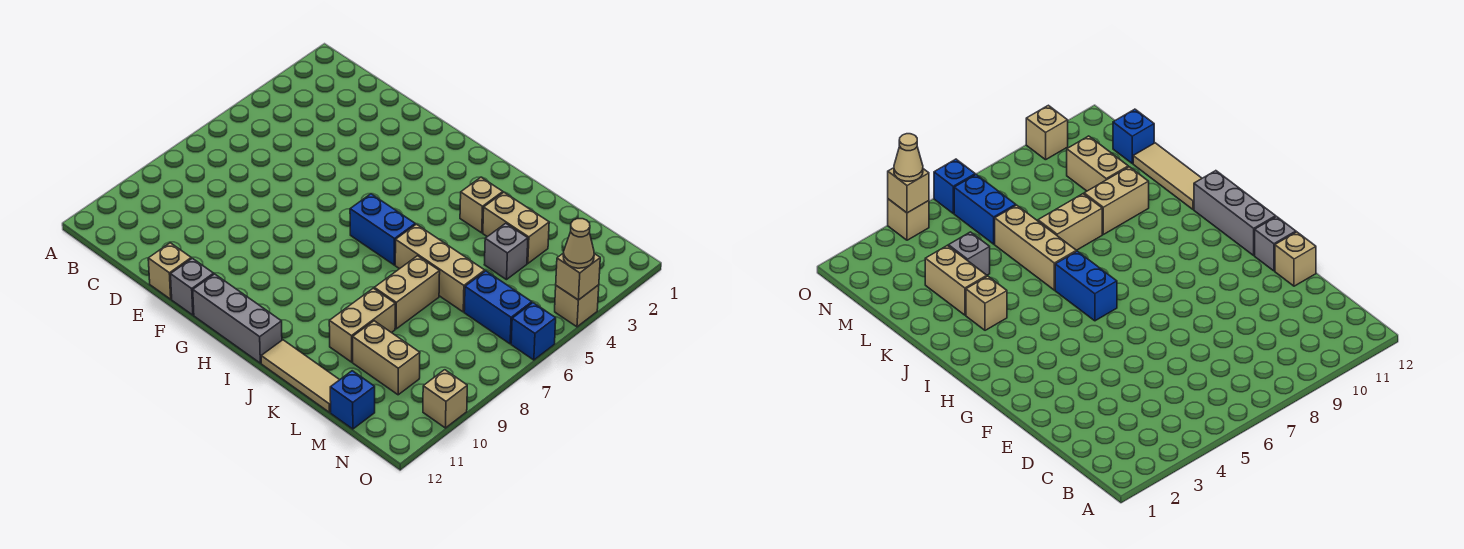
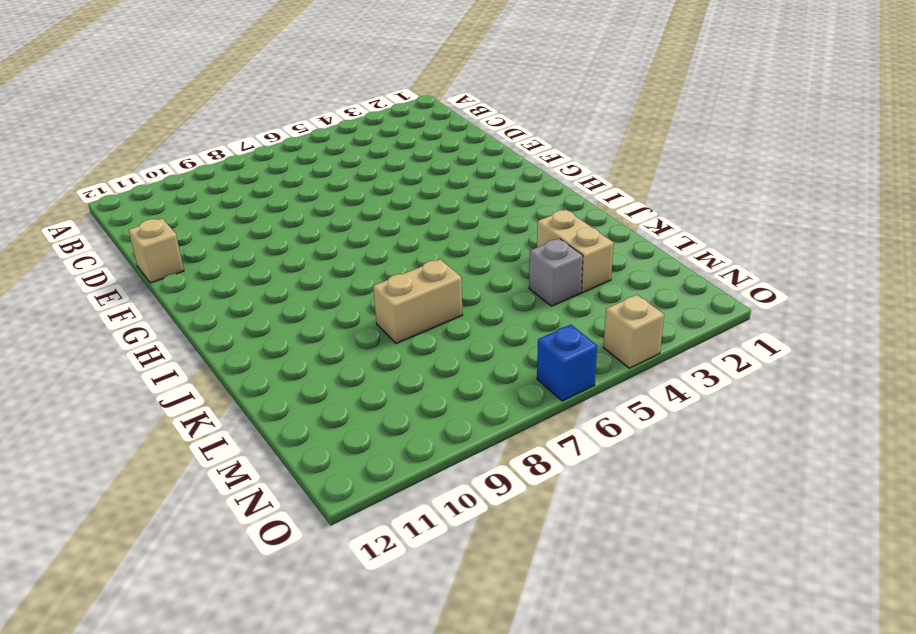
none -> grey 1x1 brick [171,258,214,315]
none -> grey 1x3 brick [193,274,282,363]
none -> blue 1x2 brick [350,194,415,265]

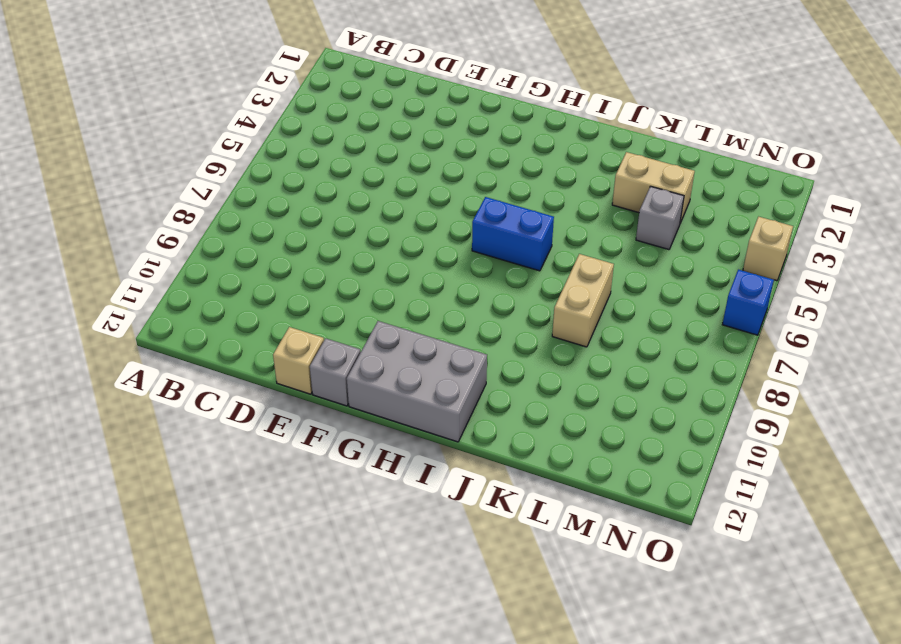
grey 2x3 brick [347,321,487,442] -> grey 1x3 brick [193,274,282,363]
none -> tan 1x1 brick [460,177,503,233]
none -> tan 1x3 brick [395,224,485,312]
none -> tan 1x3 tile [261,340,339,412]

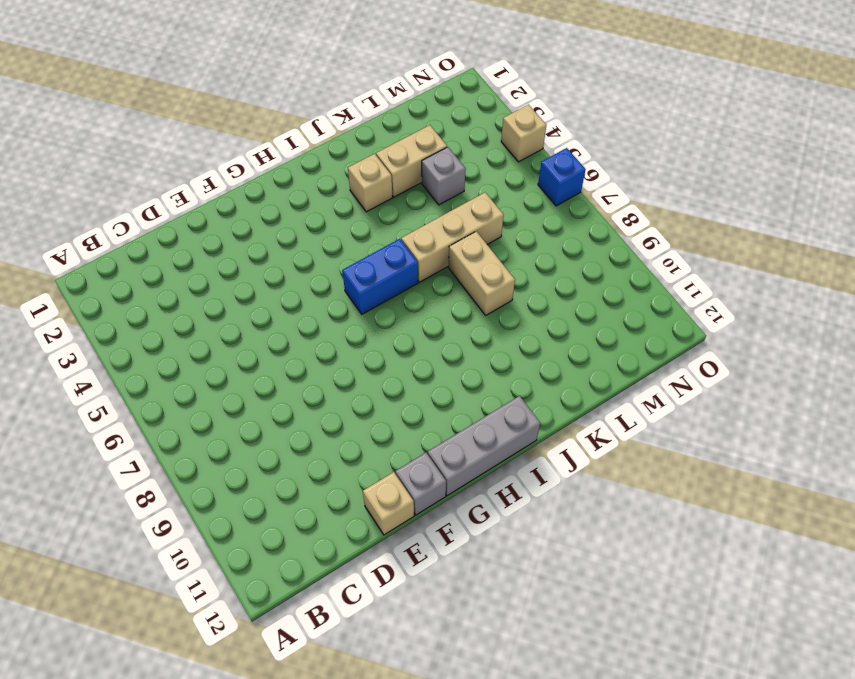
none -> tan 1x3 tile [261,340,339,412]
none -> tan 1x2 brick [329,288,395,362]
none -> tan 1x2 brick [353,321,420,395]

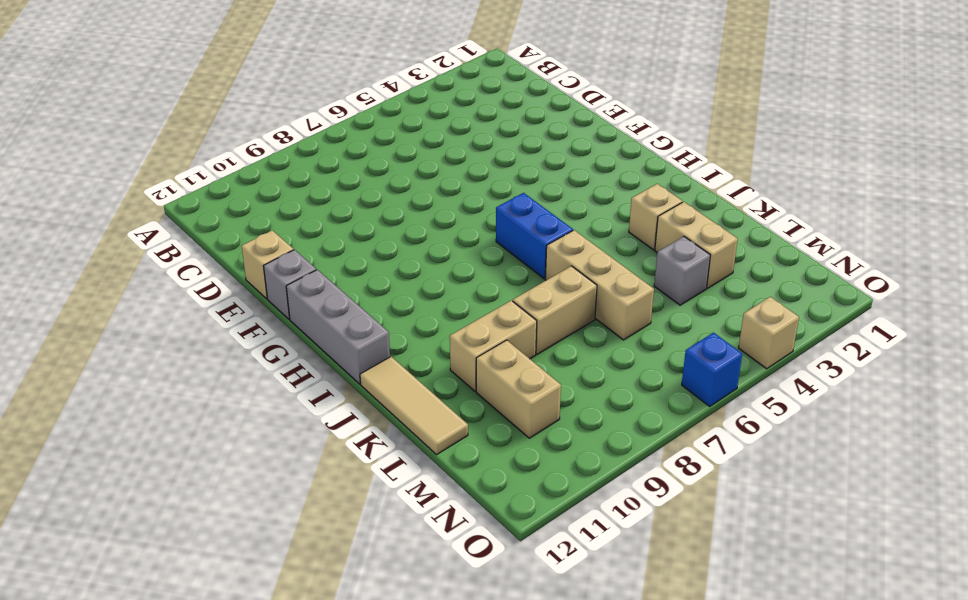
none -> blue 1x2 brick [464,271,532,344]
none -> blue 1x1 brick [330,371,375,429]
none -> tan 1x1 brick [423,370,467,428]

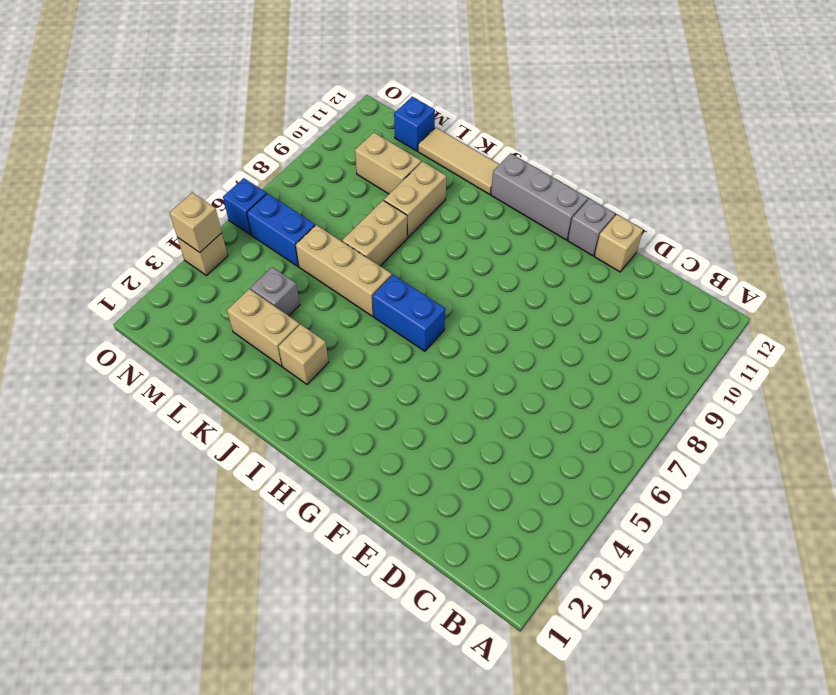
none -> tan 1x1 brick [423,370,467,428]
none -> tan 1x1 cone [563,219,594,268]

